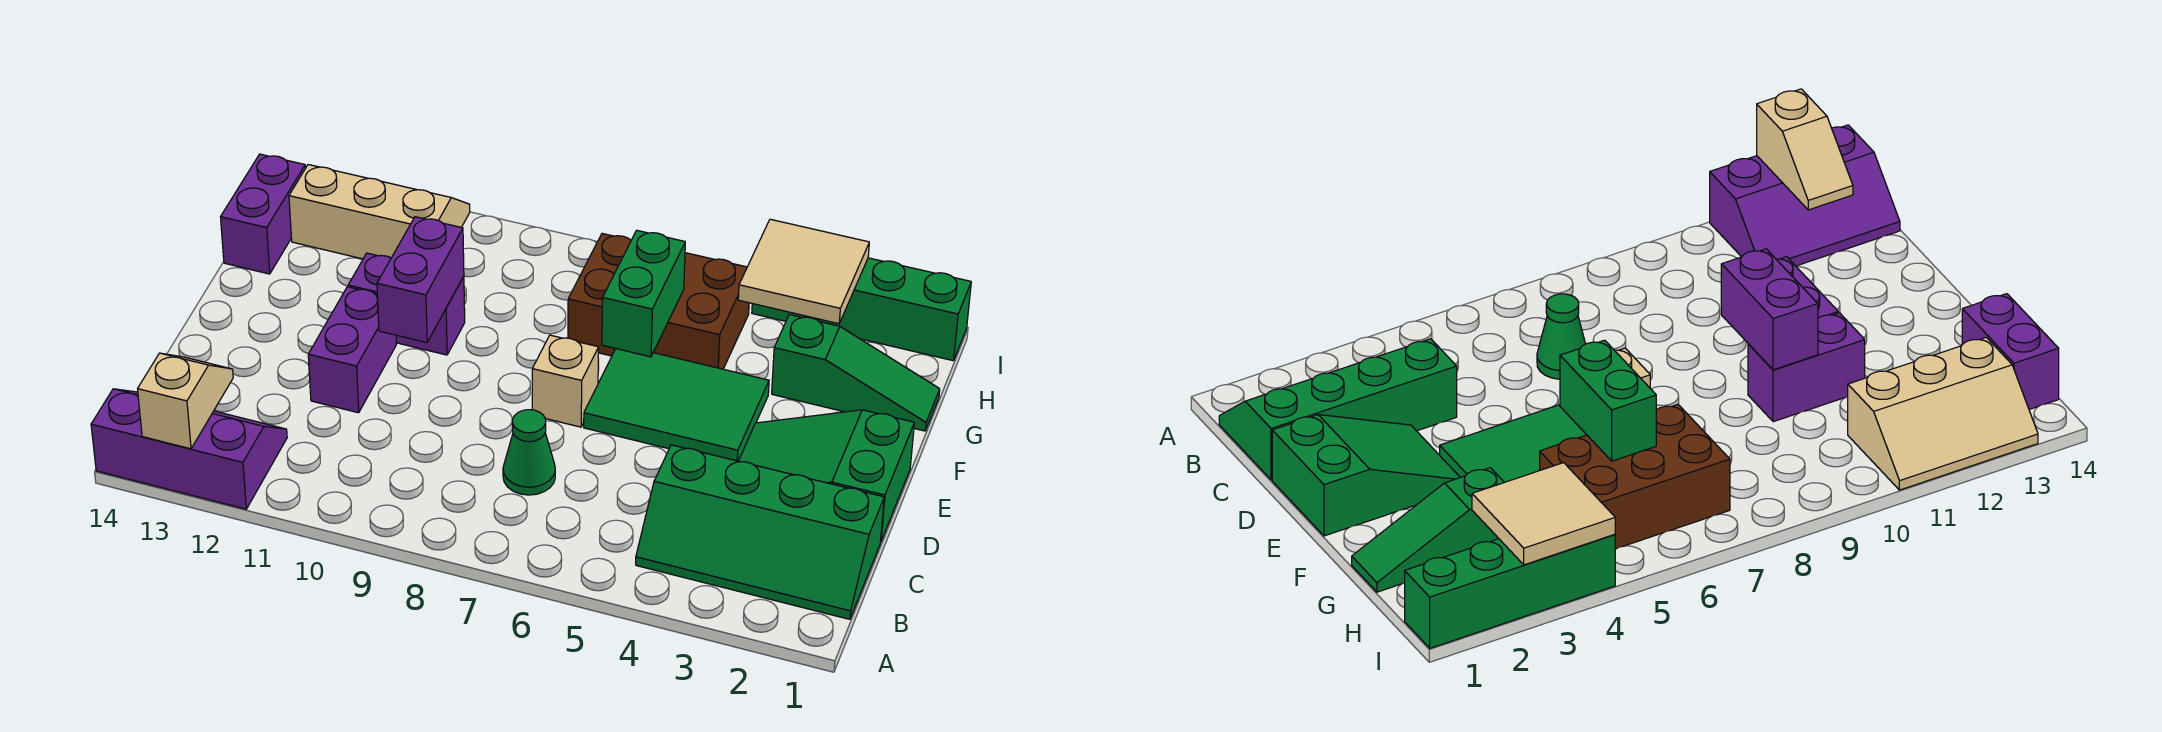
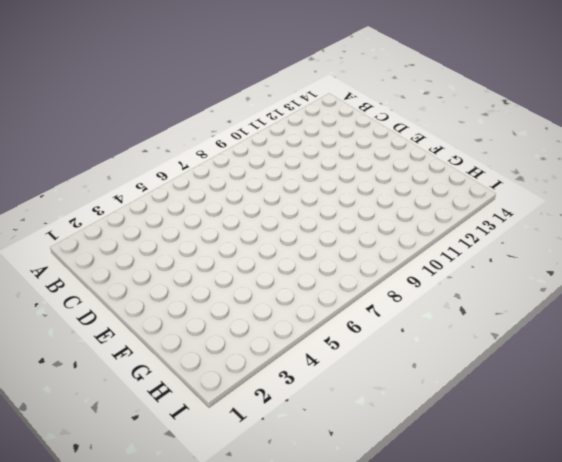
none -> purple 2x3 slope [91,389,287,509]
none -> green 2x4 slope [636,445,884,619]
none -> green 1x1 cone [503,410,555,495]

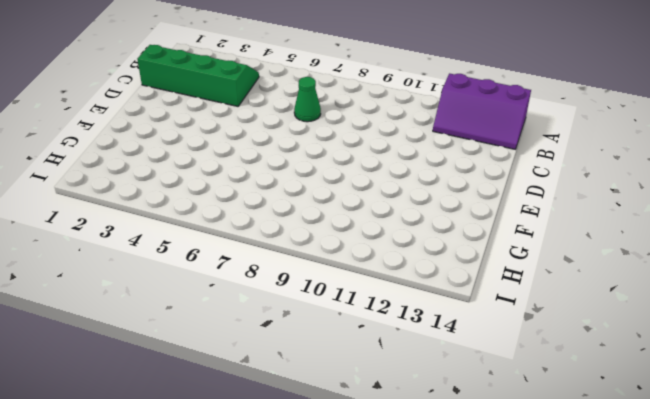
none -> green 2x3 slope [739,410,914,541]
none -> purple 1x2 brick [308,287,396,413]
none -> green 2x3 tile [584,349,769,461]

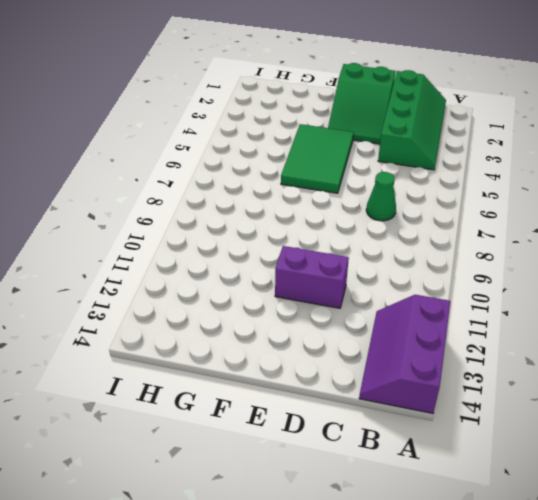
none -> tan 1x1 brick [532,335,599,427]
none -> purple 1x2 brick [348,253,465,355]
none -> green 1x3 slope [772,315,940,431]

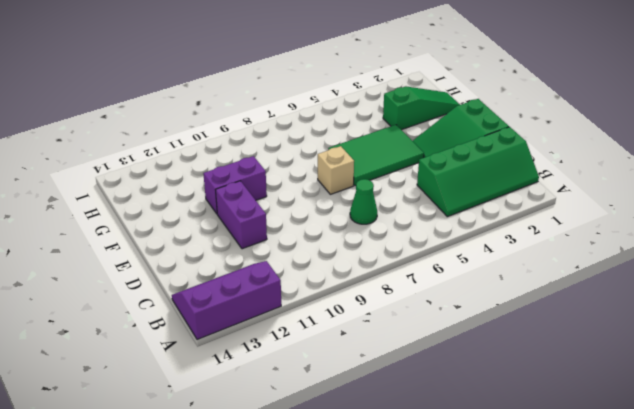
none -> brown 2x3 brick [568,233,749,369]
none -> purple 1x2 brick [221,154,305,274]
none -> tan 2x3 slope [289,165,470,259]

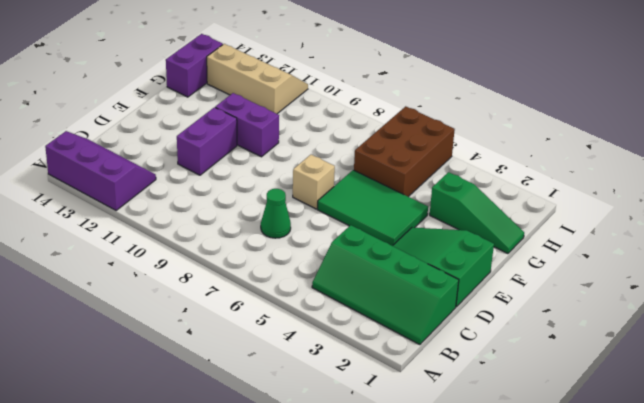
brown 2x3 brick [354,106,455,197] -> brown 2x3 brick turned to [568,233,749,369]
none -> green 1x4 brick [752,258,971,361]
none -> tan 1x2 slope [138,353,233,449]
none -> purple 1x2 brick [377,217,464,343]

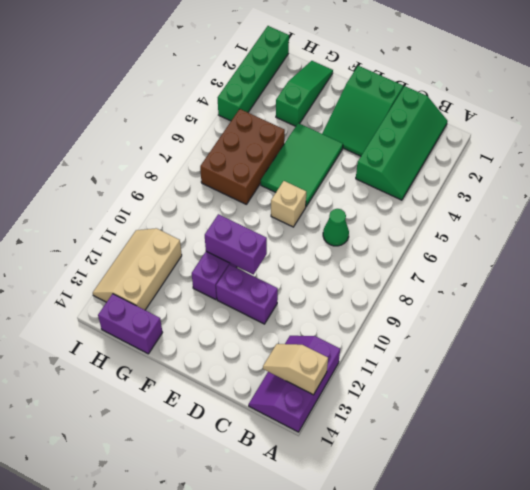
none -> green 1x2 brick [602,230,685,357]
none -> tan 2x2 tile [738,219,869,324]

